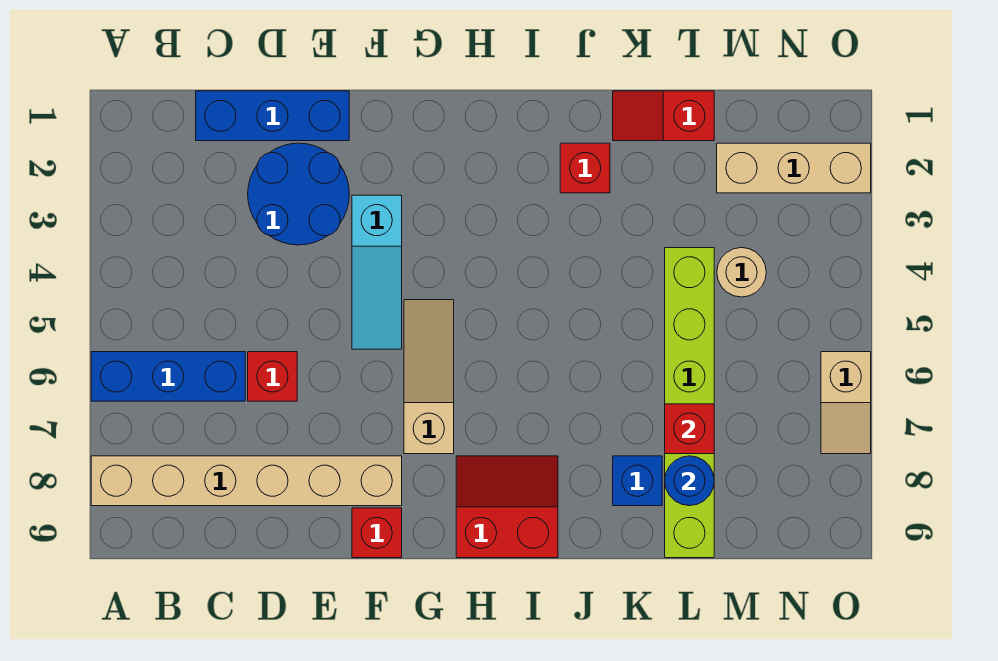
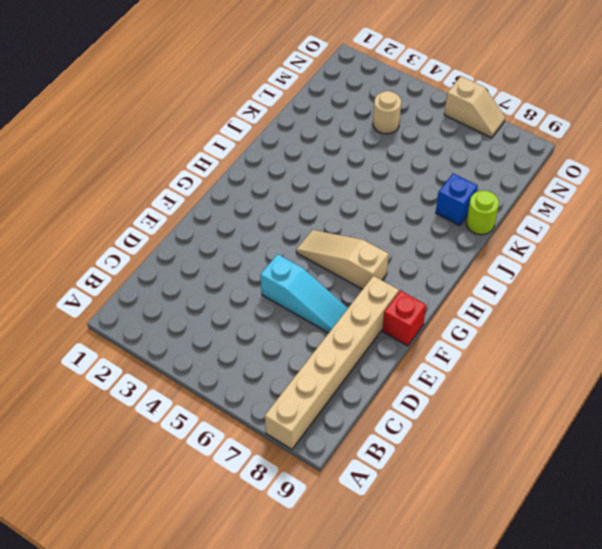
cyan 1x3 slope [260,254,348,333] -> cyan 1x3 slope moved to [352,195,402,349]
lime 1x1 round brick [466,191,499,235] -> none
none -> blue 1x3 brick [91,352,245,401]
none -> blue 1x3 brick [196,91,349,141]
none -> blue 2x2 round brick [248,143,349,245]

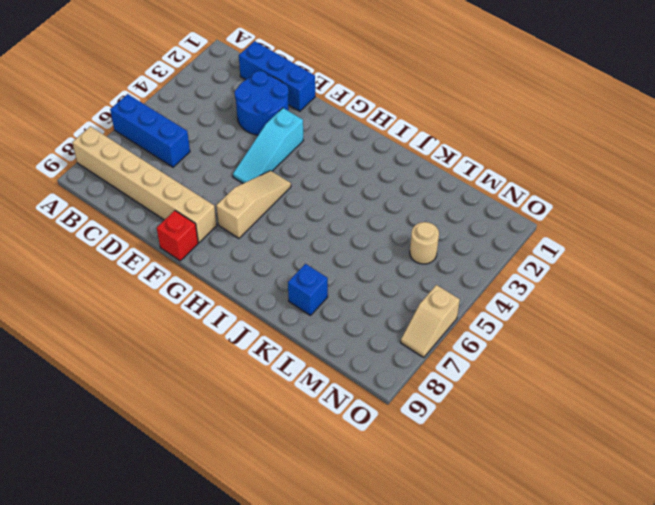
none -> red 1x1 brick [248,352,297,401]
none -> red 2x2 slope [456,456,558,558]
none -> red 1x1 brick [560,143,610,193]

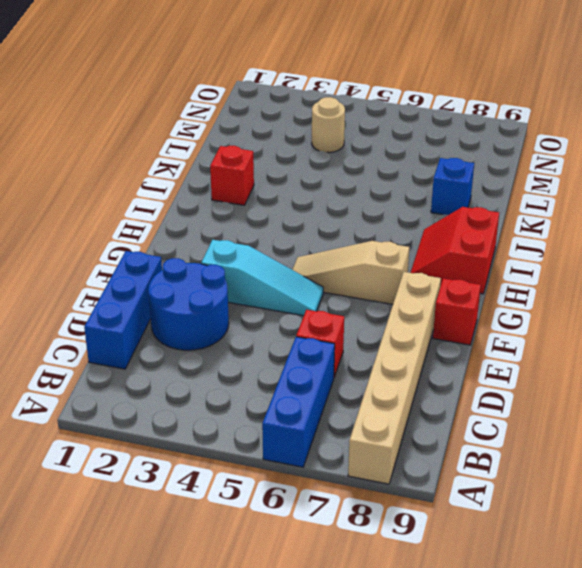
none -> red 1x2 slope [613,91,714,141]
none -> lime 1x6 brick [665,248,714,558]
none -> tan 1x3 brick [717,143,871,193]

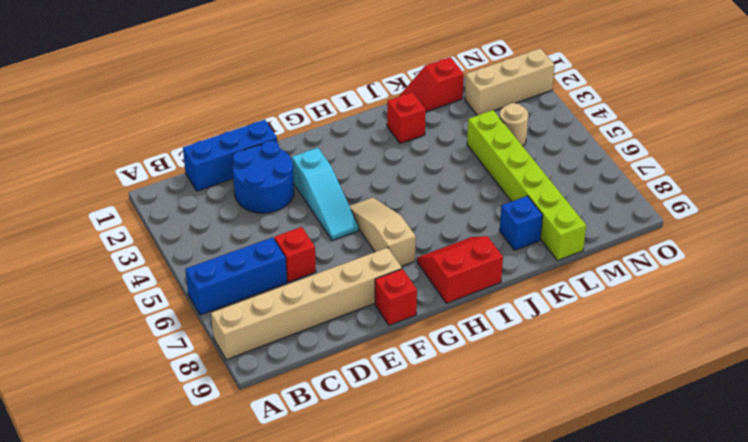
none -> tan 1x2 slope [821,352,871,454]
none -> red 1x1 brick [665,404,714,454]
none -> blue 1x1 round brick [665,456,714,506]

